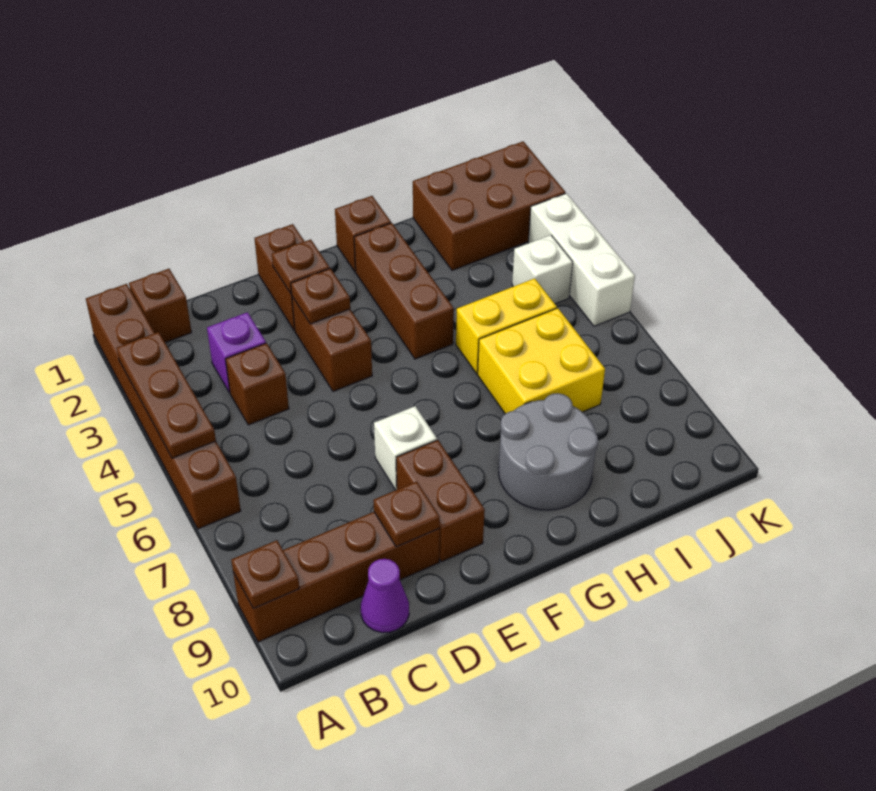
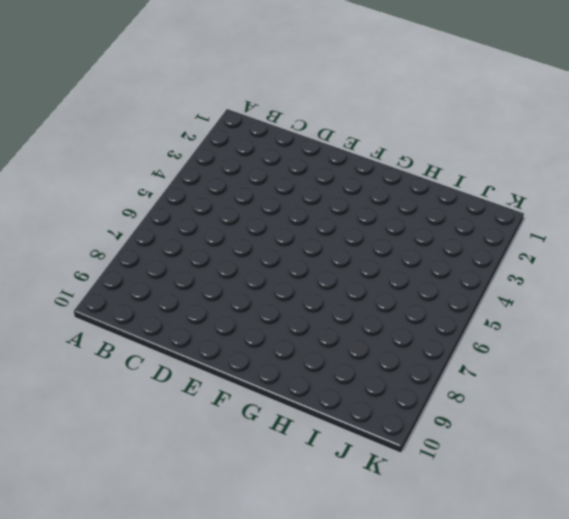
none -> brown 1x6 brick [86,284,241,529]
none -> brown 1x4 brick [233,512,440,642]
none -> brown 1x1 brick [129,269,192,343]

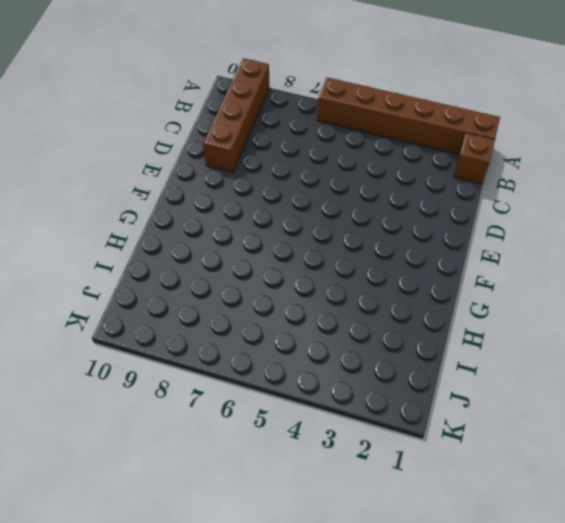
none -> purple 1x1 brick [207,312,266,393]
none -> brown 1x1 brick [226,343,289,425]
none -> purple 1x1 cone [361,559,409,633]

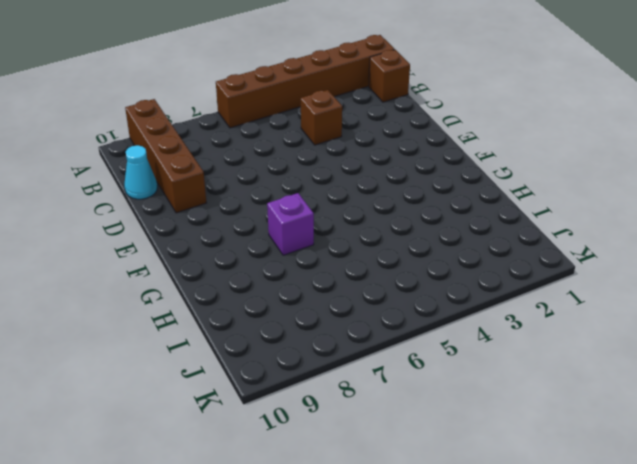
cyan 1x1 cone [124,145,157,199] -> purple 1x1 cone [361,559,409,633]
purple 1x1 brick [267,193,314,255] -> purple 1x1 brick moved to [207,312,266,393]
none -> brown 1x2 brick [254,224,305,331]
none -> brown 1x2 brick [292,297,372,391]
none -> white 1x1 brick [374,406,437,490]

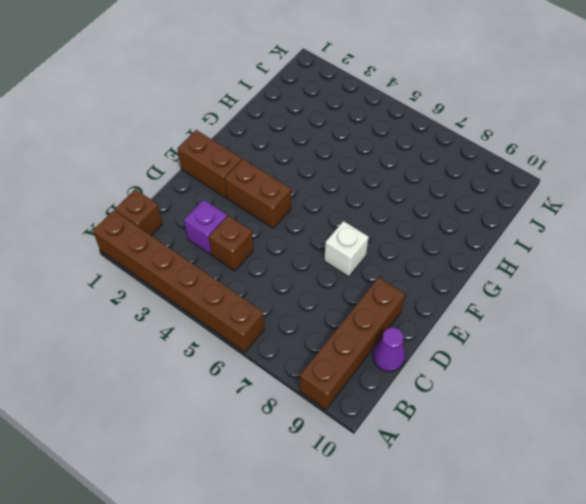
none -> brown 1x2 brick [396,440,485,562]
none -> brown 1x1 brick [335,196,391,272]
none -> brown 1x3 brick [354,223,454,359]

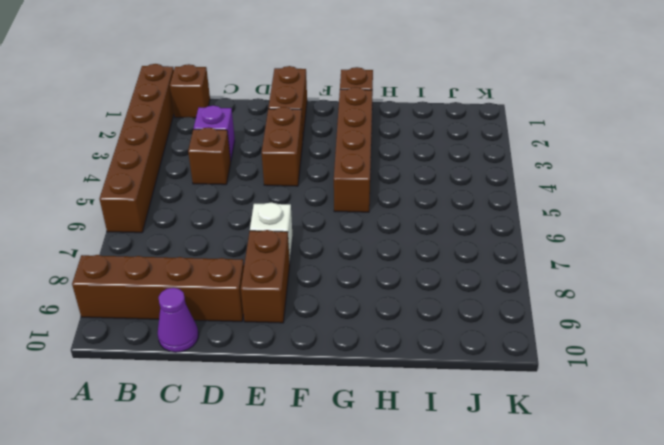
brown 1x4 brick [334,87,372,212] -> brown 1x3 brick [354,223,454,359]
none -> grey 2x2 round brick [499,393,598,510]
none -> yellow 1x2 brick [456,278,557,374]
none -> yellow 2x2 brick [478,308,605,414]

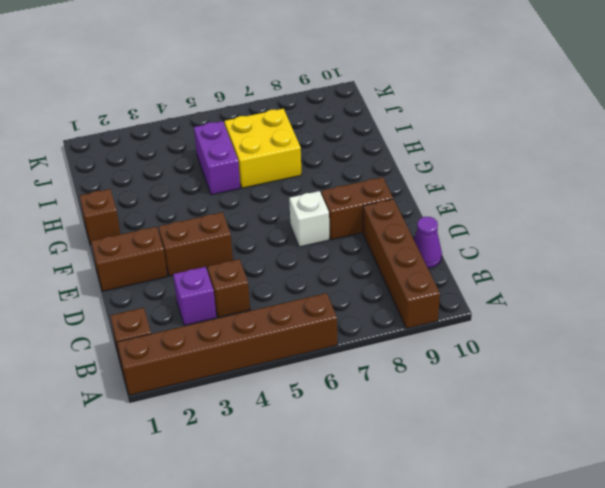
purple 1x2 brick [194,121,240,195] -> yellow 1x2 brick [456,278,557,374]
none -> brown 1x3 brick [354,223,454,359]
none -> grey 2x2 round brick [499,393,598,510]
none -> brown 2x3 brick [413,141,565,270]

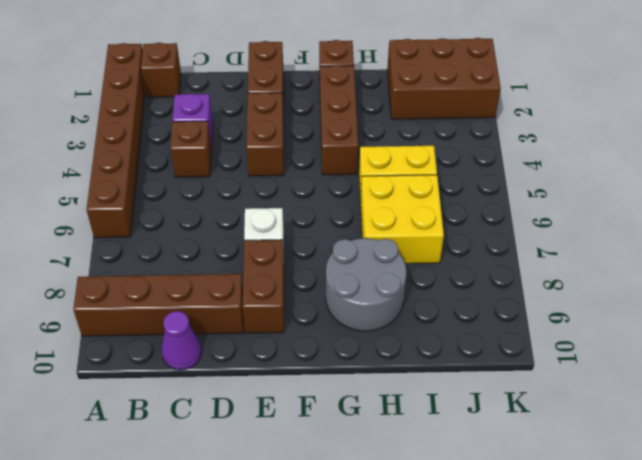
none -> white 1x1 brick [512,235,573,304]
none -> white 1x3 brick [528,193,635,326]
none -> brown 1x3 plate [117,332,216,458]

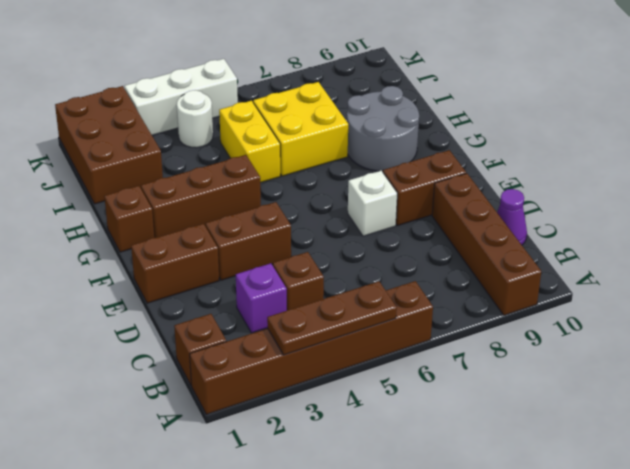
white 1x1 round brick [177,90,213,148] -> white 1x1 brick [512,235,573,304]
none -> brown 1x1 plate [231,540,299,608]
none -> brown 1x1 plate [373,482,440,547]
none -> brown 1x1 plate [272,239,330,294]

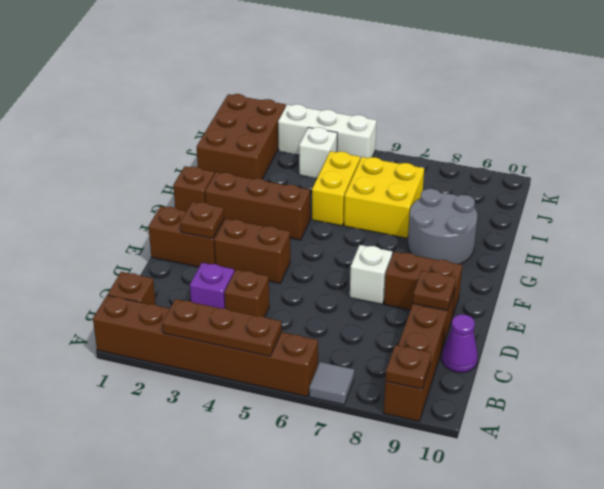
grey 1x1 tile [309,362,354,405] -> none
none -> brown 1x1 plate [291,268,350,324]

